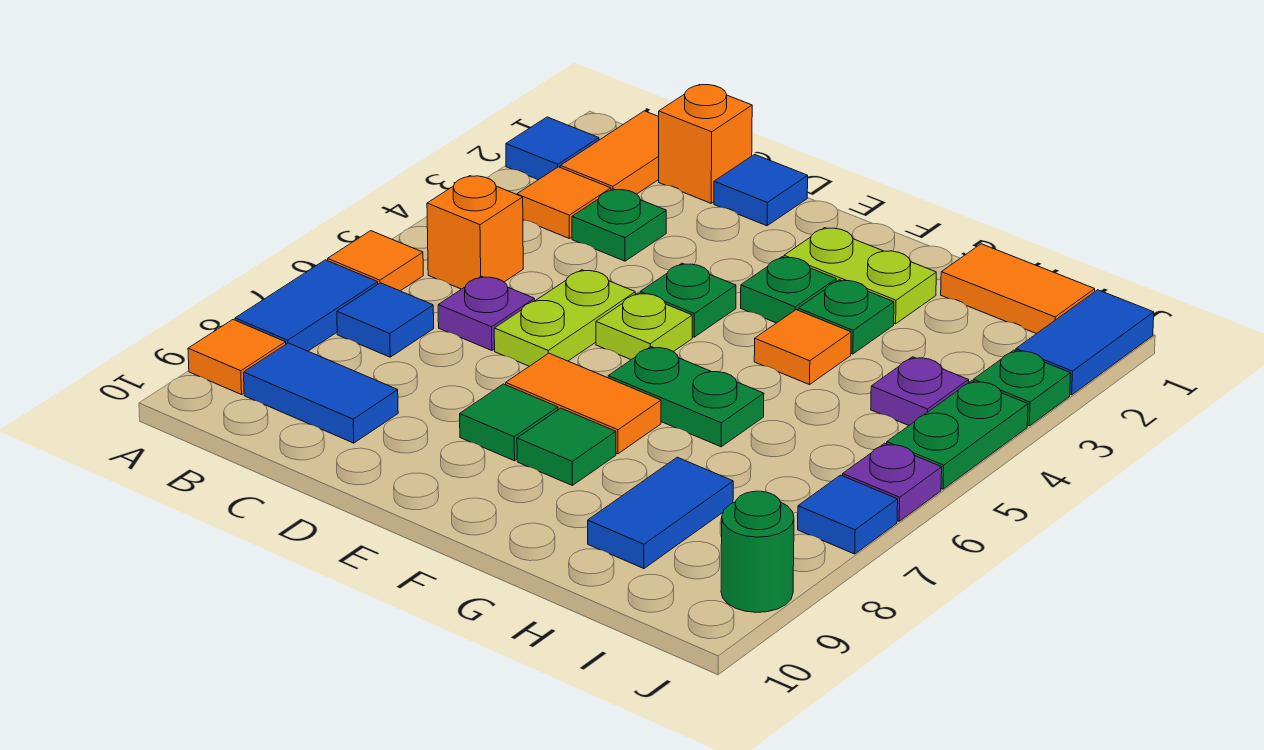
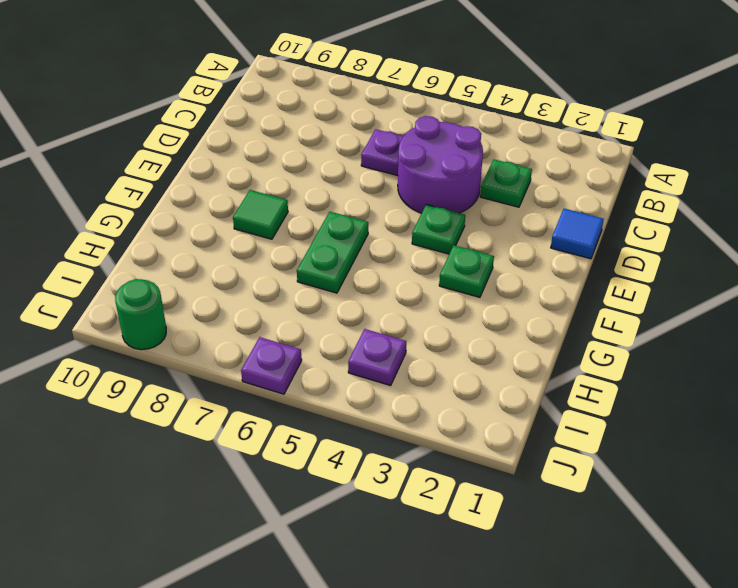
purple 2x2 round brick [398,116,483,213] -> lime 1x2 plate [494,270,635,366]
none -> blue 1x1 tile [506,117,599,180]
none -> orange 1x1 tile [328,231,423,291]
none -> blue 1x2 tile [235,260,378,351]
none -> orange 1x1 tile [188,320,286,395]

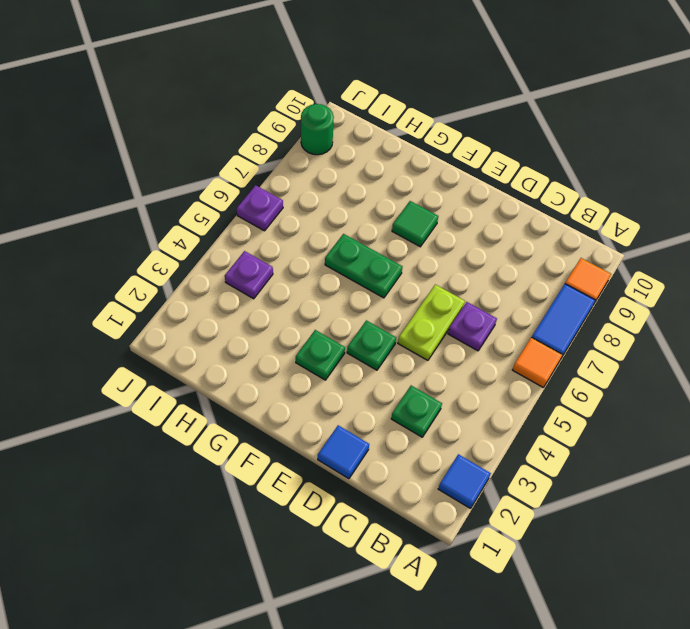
none -> orange 1x2 tile [560,111,659,194]
none -> orange 1x1 tile [517,167,611,238]
none -> orange 1x1 brick [427,176,523,289]
none -> blue 1x1 tile [337,283,434,357]

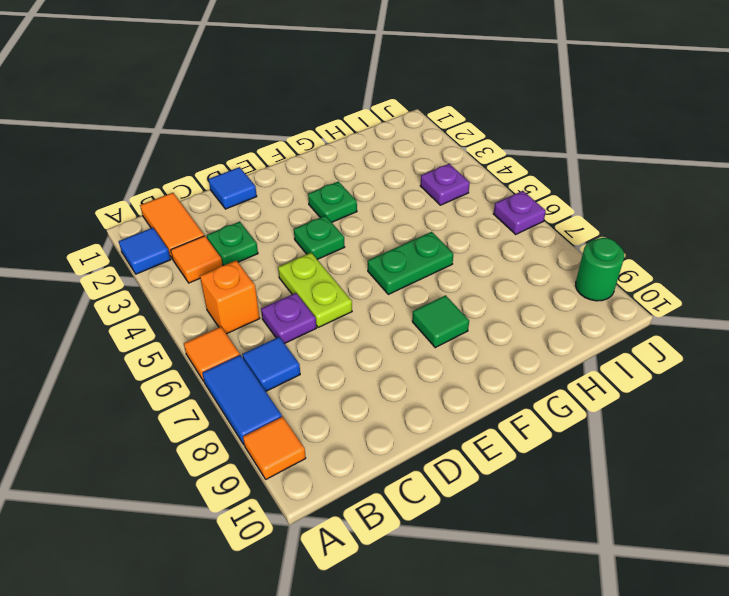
none -> blue 1x2 tile [244,343,398,443]
none -> orange 1x1 brick [659,85,752,203]
none -> lime 1x1 plate [596,293,692,360]
none -> orange 1x2 tile [506,353,661,454]

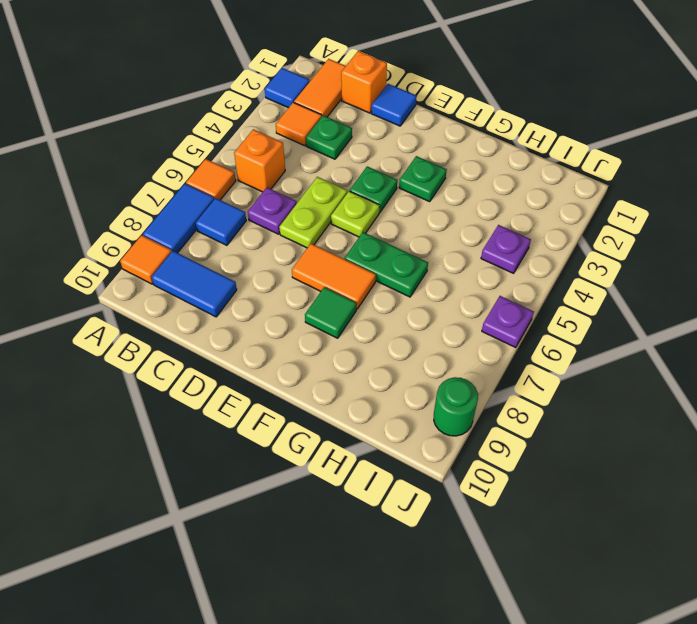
none -> green 1x1 tile [460,384,558,461]
none -> lime 1x2 plate [784,228,936,324]
none -> green 1x1 plate [798,280,894,354]
none -> orange 1x1 tile [754,310,851,385]

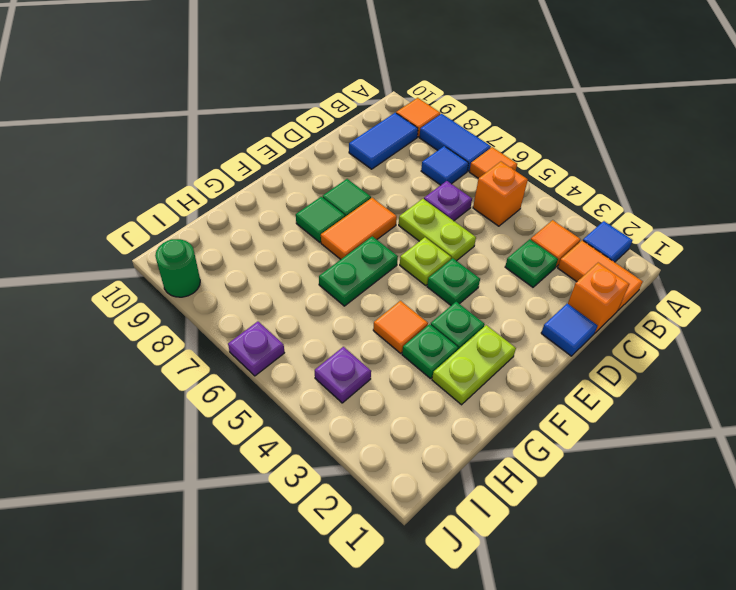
none -> orange 1x2 tile [941,244,1095,334]
none -> blue 1x2 tile [588,457,733,569]
none -> blue 1x2 tile [1016,290,1154,395]
none -> green 1x1 plate [973,350,1070,426]

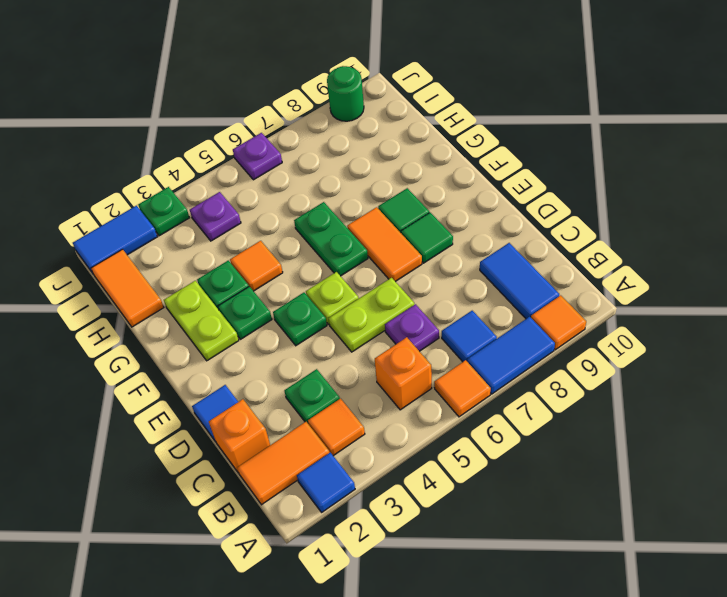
none -> blue 1x2 tile [588,457,733,569]
none -> green 1x2 plate [887,381,1028,489]
none -> blue 1x1 tile [798,475,898,554]

